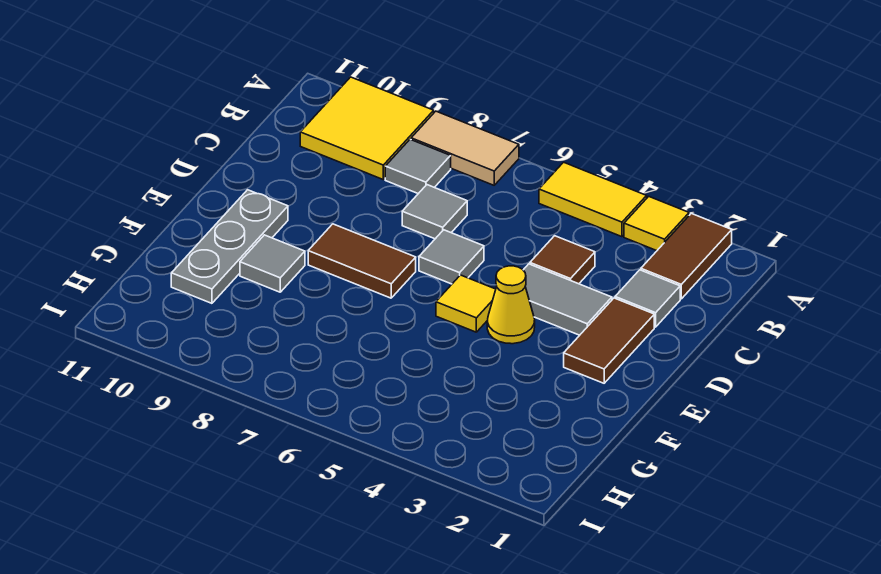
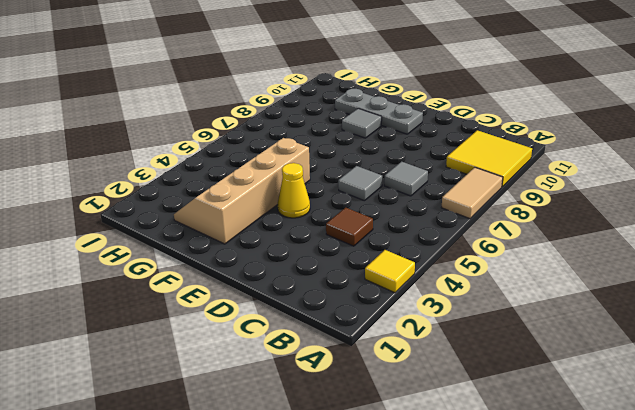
tan 2x4 slope [174,138,310,244] -> none
none -> brown 1x2 tile [641,213,732,299]
none -> yellow 1x2 tile [539,162,647,237]
none -> grey 1x1 tile [385,139,451,194]

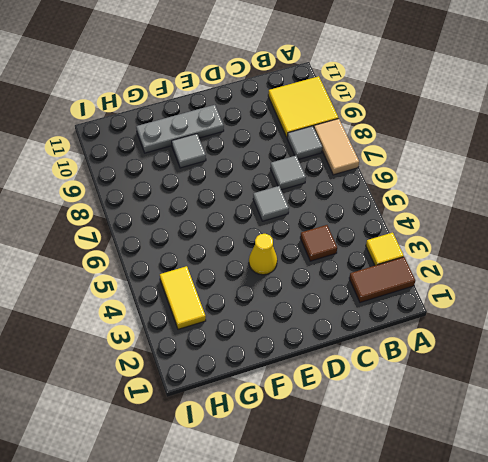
yellow 1x2 tile [160,266,206,329] -> yellow 1x2 tile moved to [539,162,647,237]
none -> grey 1x1 tile [615,270,680,327]
none -> brown 1x2 tile [564,298,654,383]
none -> grey 1x2 tile [523,264,612,335]

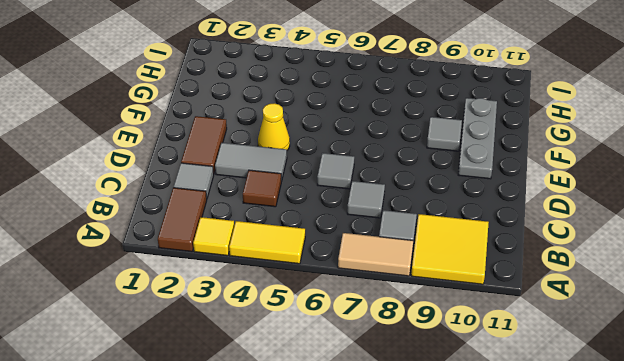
none -> yellow 1x1 tile [436,275,496,332]
none -> brown 1x2 tile [308,224,416,298]

